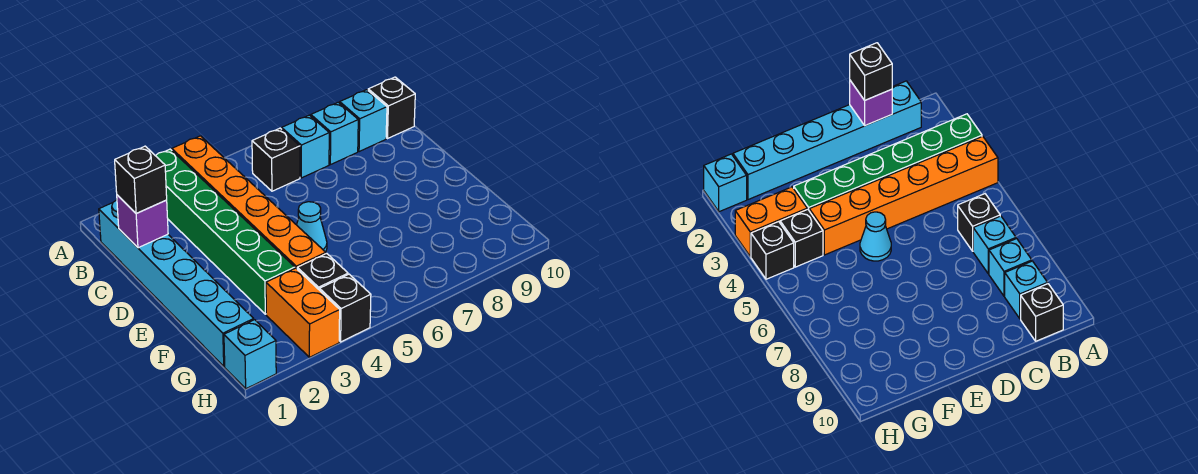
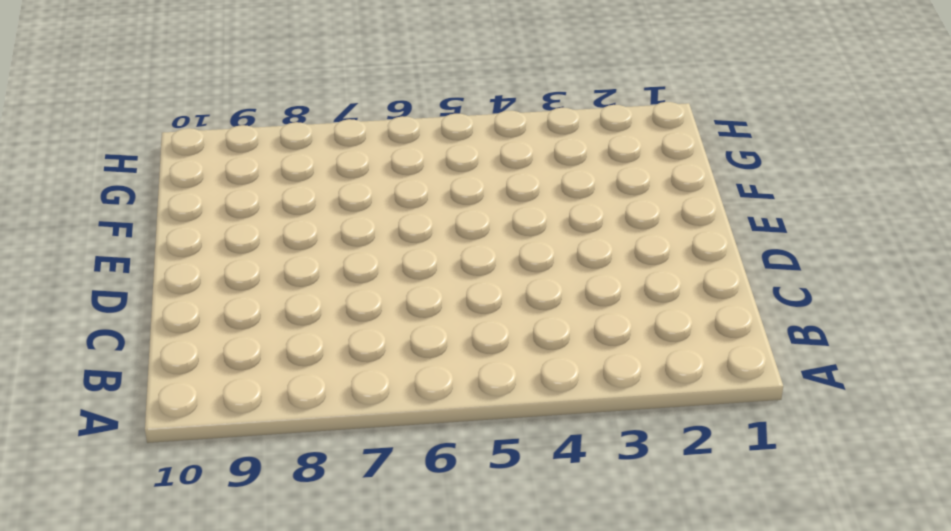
none -> green 1x6 brick [155,149,295,314]
none -> orange 1x6 brick [172,136,326,269]
none -> cyan 1x6 brick [99,200,254,366]

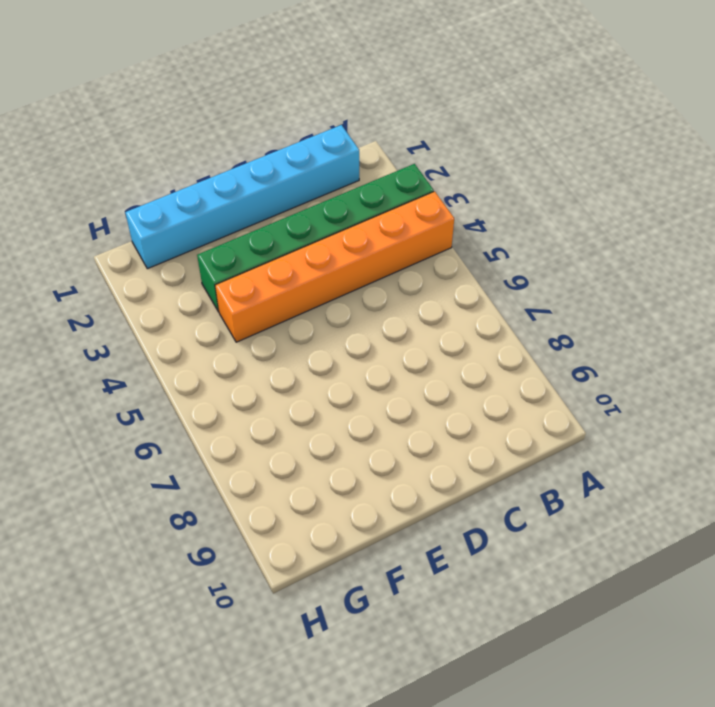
none -> black 1x1 brick [252,128,300,191]
none -> cyan 1x1 brick [282,115,329,178]
none -> cyan 1x1 brick [311,102,358,165]

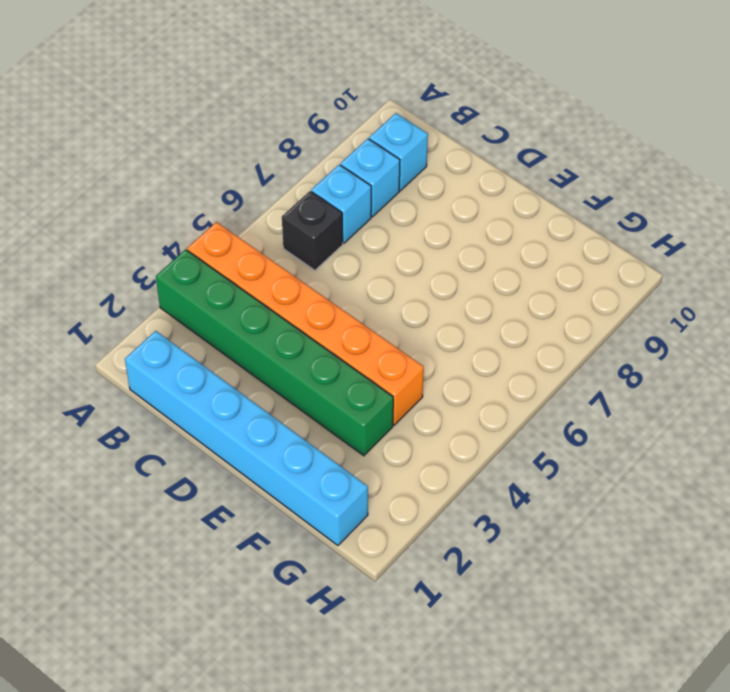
none -> black 1x1 brick [368,77,415,139]
none -> cyan 1x1 cone [297,202,327,252]
none -> orange 1x2 brick [266,268,340,357]

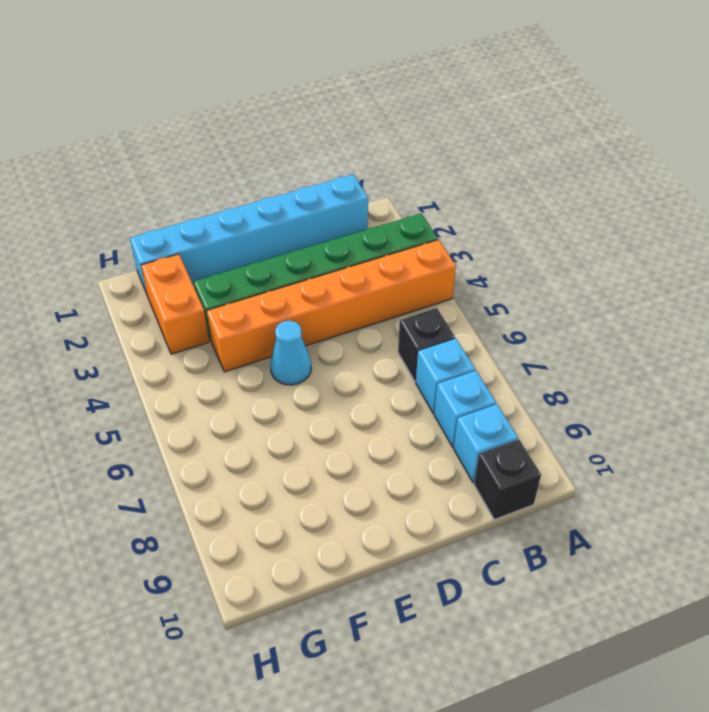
orange 1x2 brick [141,254,209,354] -> orange 1x2 brick turned to [266,268,340,357]
none -> black 1x1 brick [297,254,348,290]
none -> cyan 1x1 brick [224,320,276,389]
none -> black 1x1 brick [320,274,371,342]

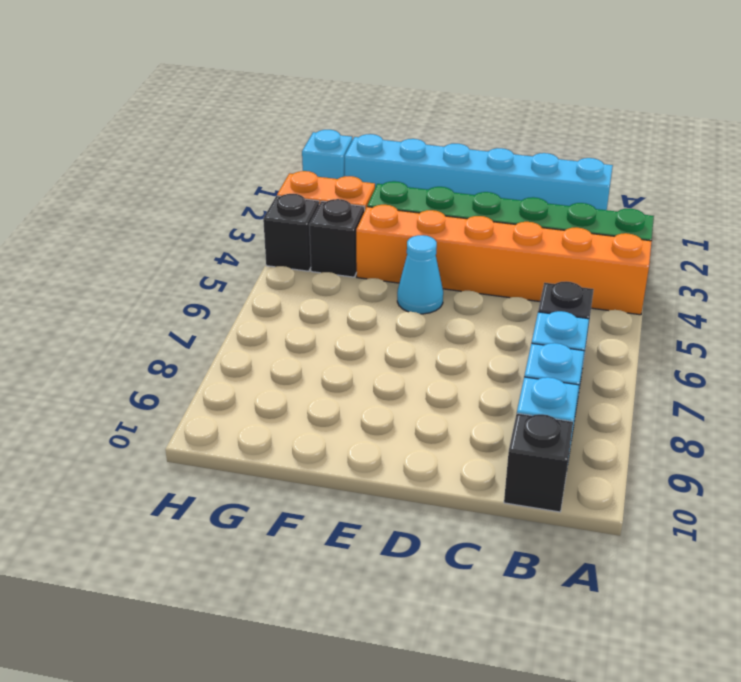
none -> purple 1x1 brick [117,195,168,248]
none -> black 1x1 brick [115,146,167,214]

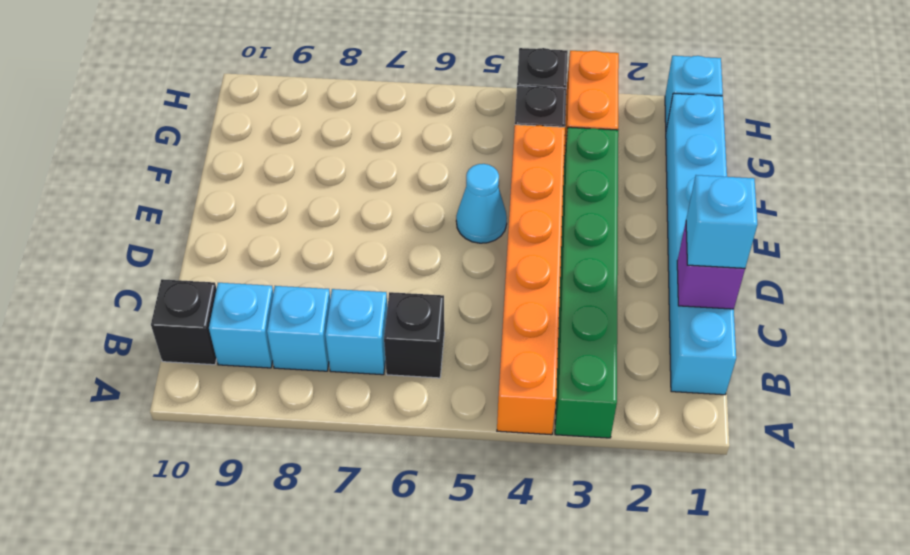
cyan 1x1 brick [686,175,758,268] -> black 1x1 brick [115,146,167,214]

